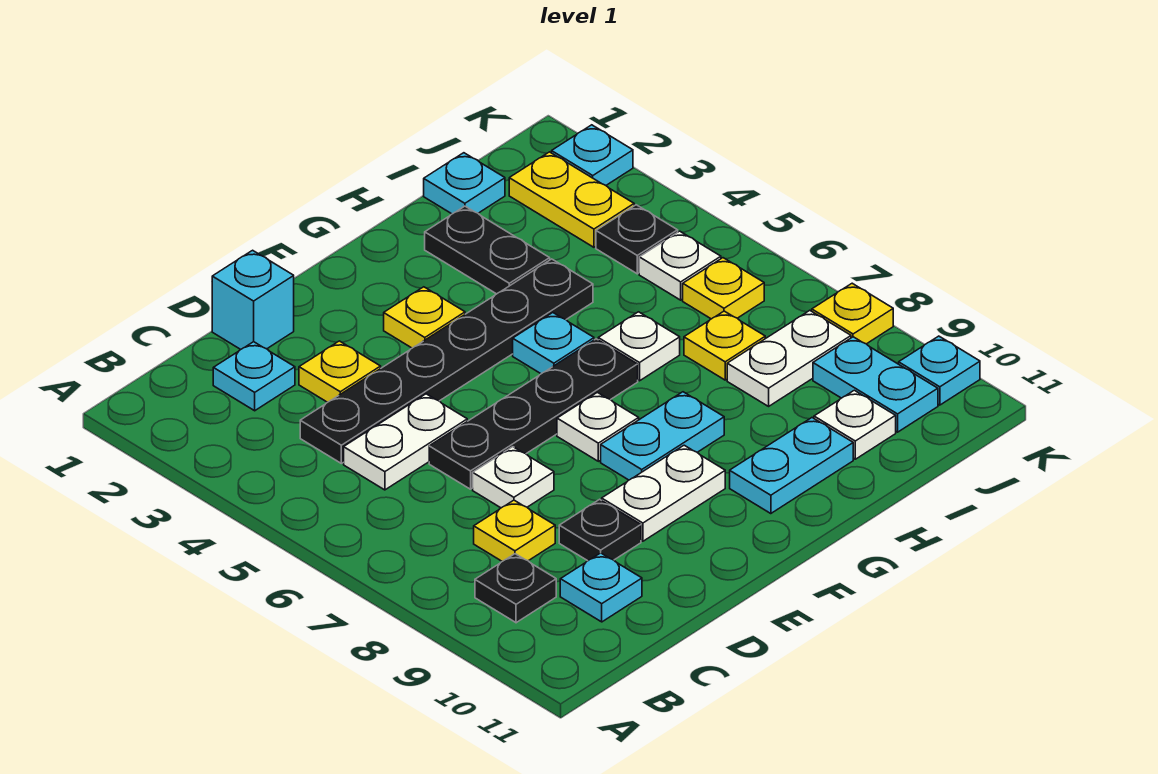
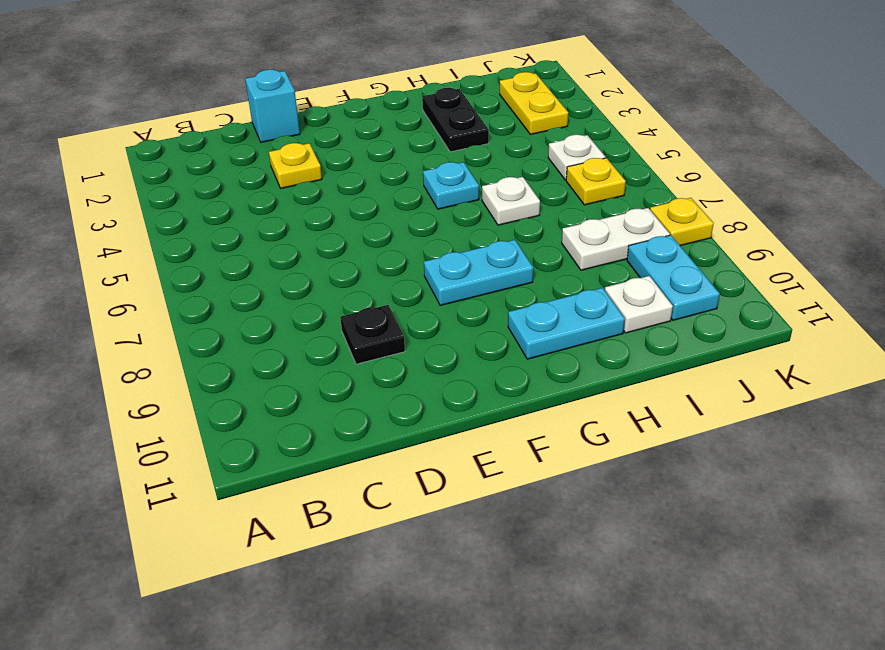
none -> black 1x1 plate [475,554,556,623]
none -> cyan 1x1 plate [213,342,295,411]
none -> black 1x6 plate [300,259,593,463]
none -> white 1x2 plate [344,394,467,490]

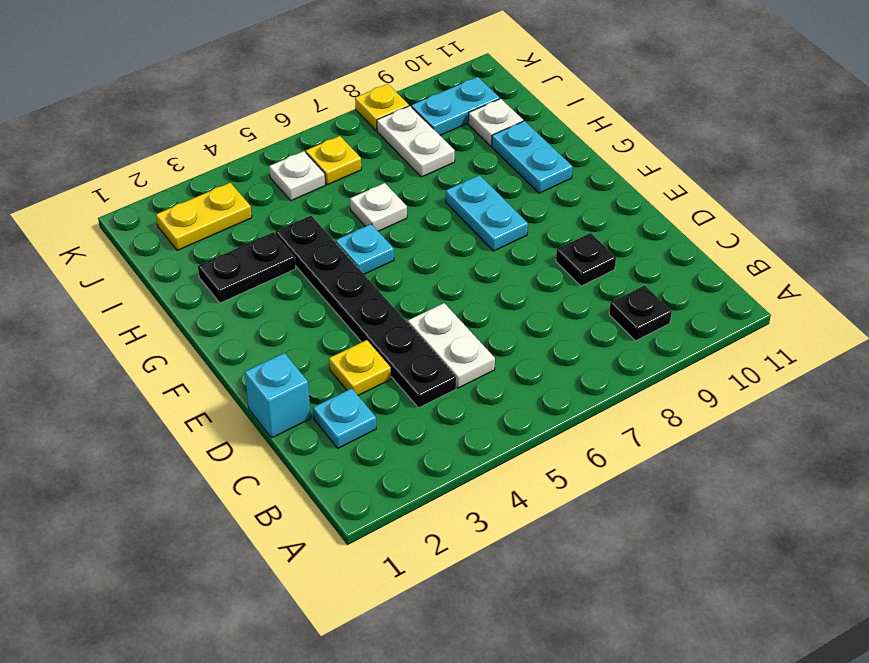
none -> yellow 1x1 plate [474,500,555,561]
none -> cyan 1x1 plate [560,553,642,622]
none -> black 1x4 plate [429,339,638,489]
none -> white 1x1 plate [473,447,554,508]

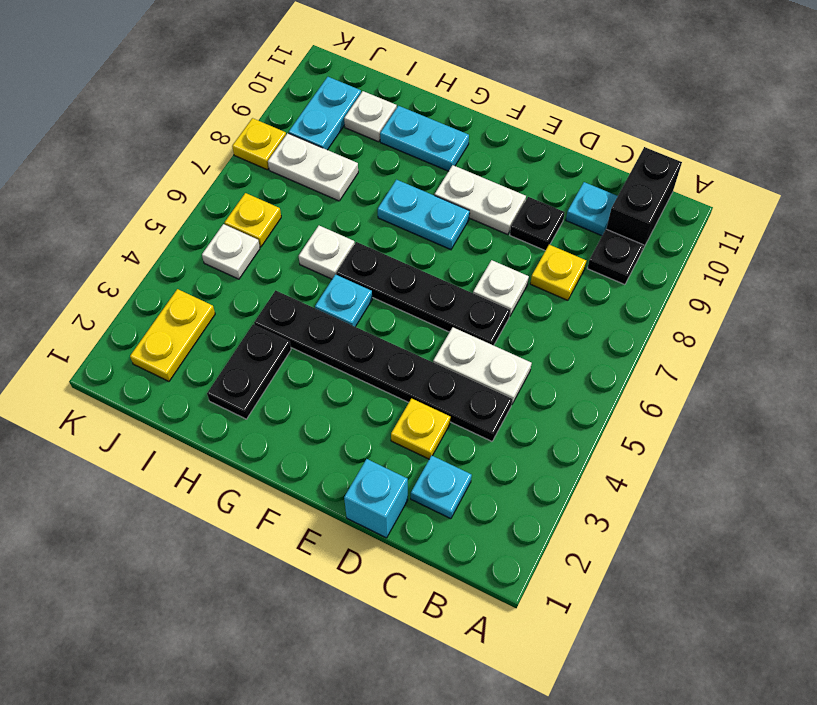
black 1x2 brick [606,147,682,251] -> none
none -> yellow 1x1 plate [384,287,465,348]
none -> white 1x1 plate [557,392,639,461]
none -> cyan 1x1 plate [424,153,505,214]
none -> yellow 1x1 plate [684,311,765,380]

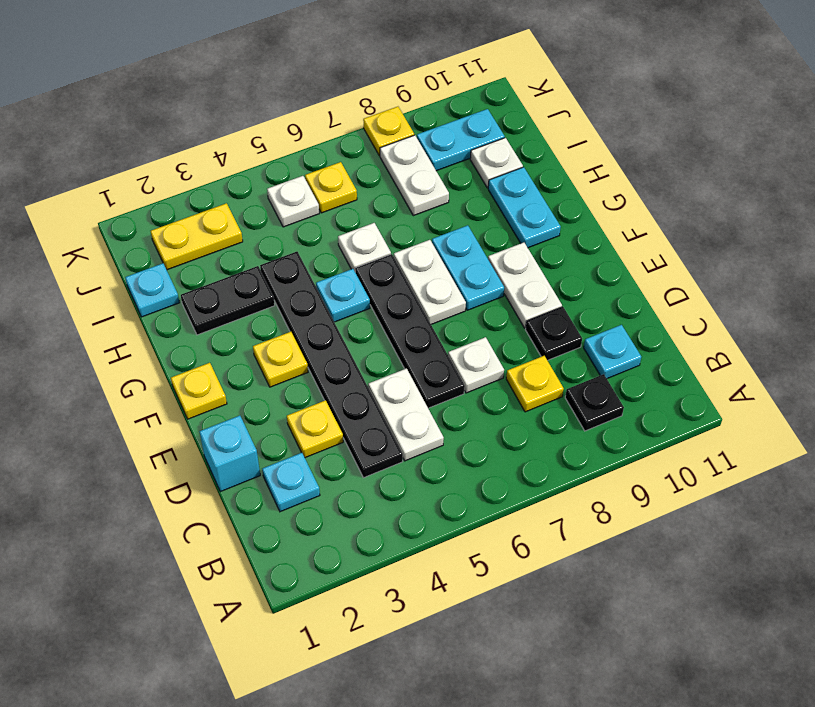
yellow 1x1 plate [171,363,227,419] -> yellow 1x1 plate moved to [684,311,765,380]
white 1x2 plate [394,240,466,324] -> white 1x1 plate [557,392,639,461]
none -> black 1x1 plate [596,205,678,274]
none -> cyan 1x1 plate [552,125,633,185]
none -> cyan 1x1 plate [899,336,980,405]

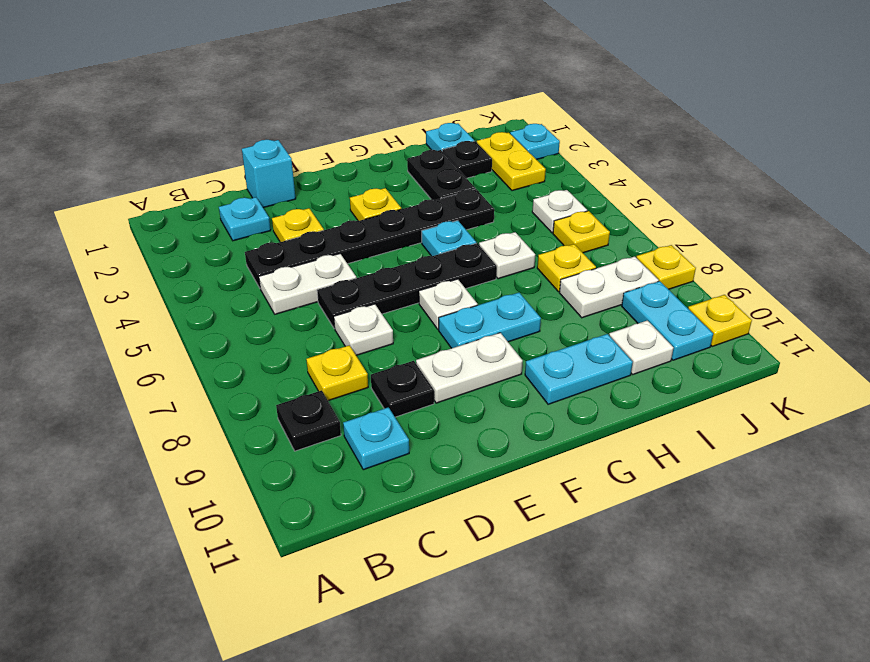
black 1x1 plate [442,141,492,178] -> black 1x1 plate moved to [596,205,678,274]
yellow 1x1 plate [688,295,752,346] -> cyan 1x1 plate [899,336,980,405]

